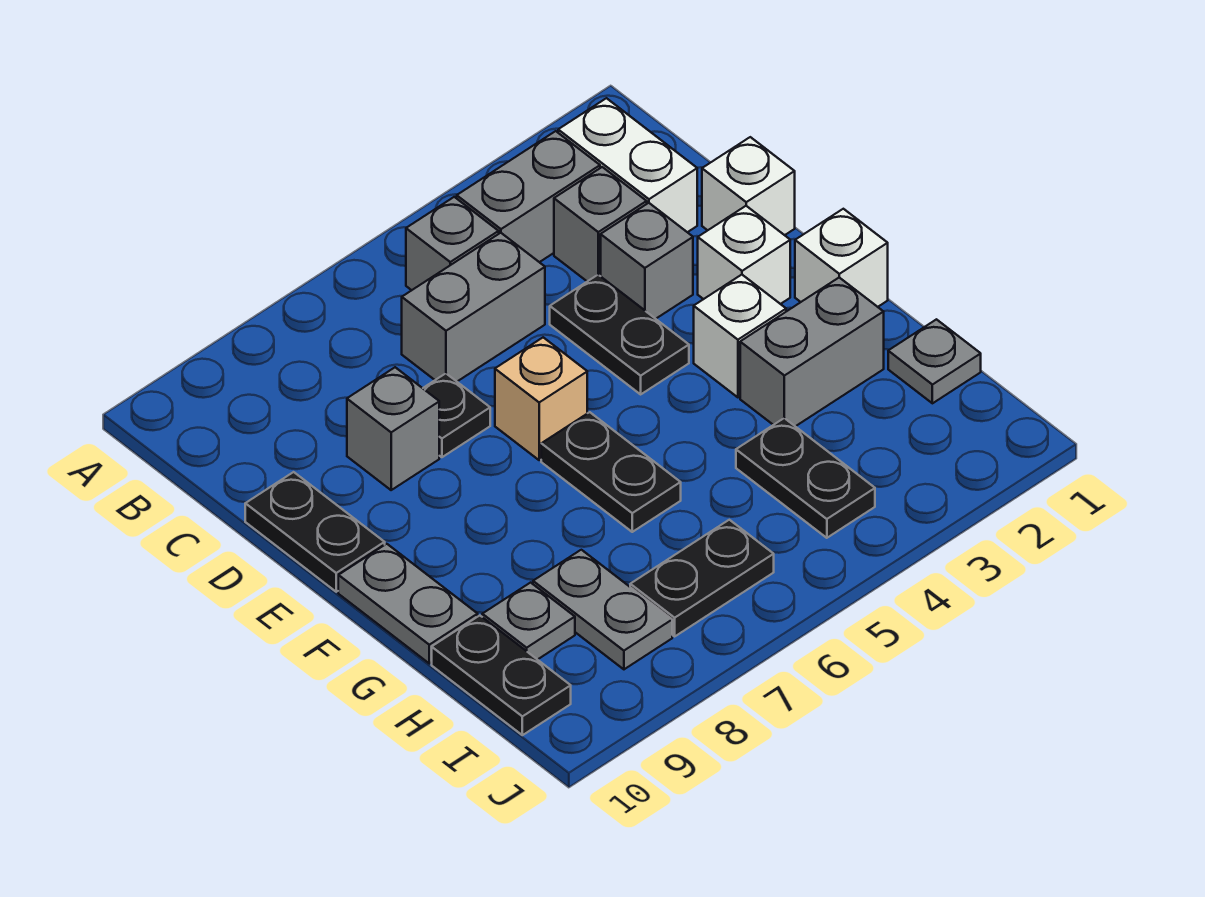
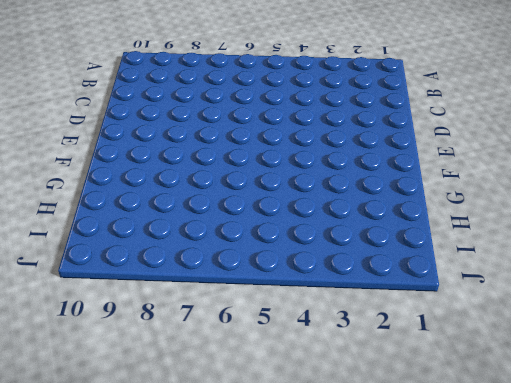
none -> white 1x2 brick [558,98,697,232]
none -> grey 1x2 brick [457,131,600,262]
none -> grey 1x1 brick [406,197,499,290]

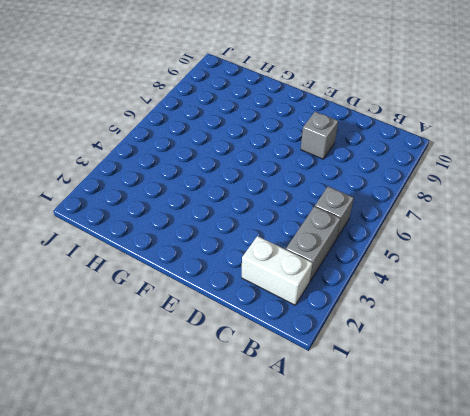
none -> grey 1x1 brick [554,167,647,281]
none -> grey 1x2 brick [402,233,545,381]
none -> white 1x1 brick [702,137,795,235]

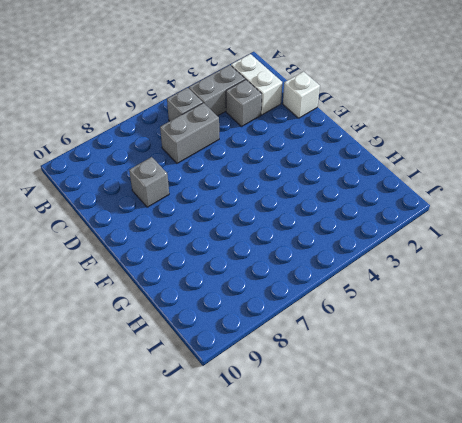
none -> grey 1x1 brick [601,203,693,319]
none -> black 1x2 plate [550,275,689,394]
none -> black 1x1 plate [423,373,490,457]

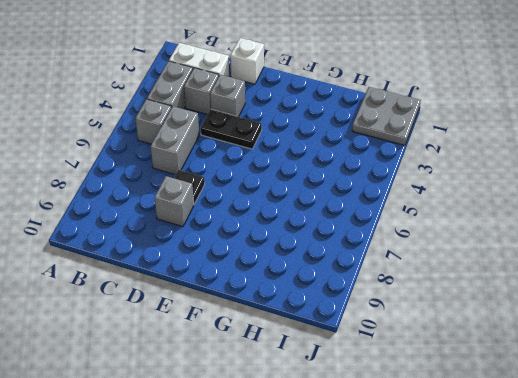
grey 2x2 plate [352,87,421,145] -> none
none -> black 1x2 plate [245,472,385,592]
none -> white 1x1 brick [698,206,790,304]
none -> tan 1x1 brick [495,337,587,460]

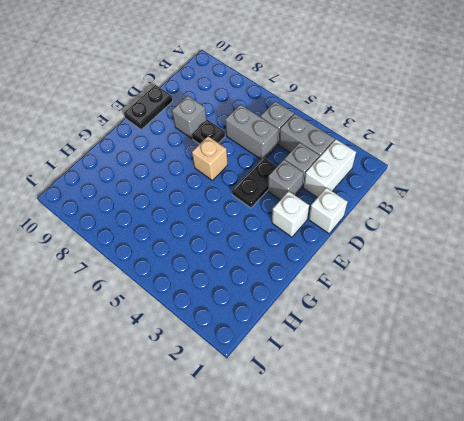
none -> white 1x1 brick [795,209,888,307]
none -> white 1x1 brick [694,275,786,397]
none -> black 1x2 plate [541,412,681,532]

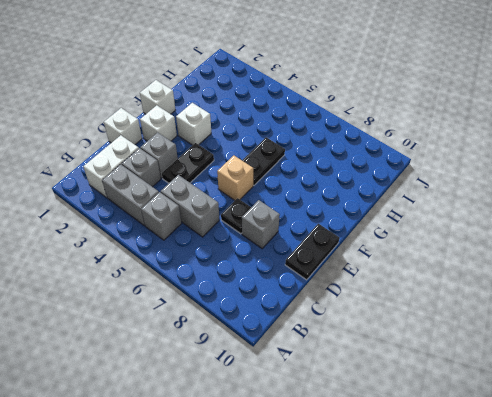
none -> grey 1x2 plate [338,544,478,663]
none -> grey 1x2 brick [740,278,884,426]
none -> grey 1x1 plate [888,319,981,403]

